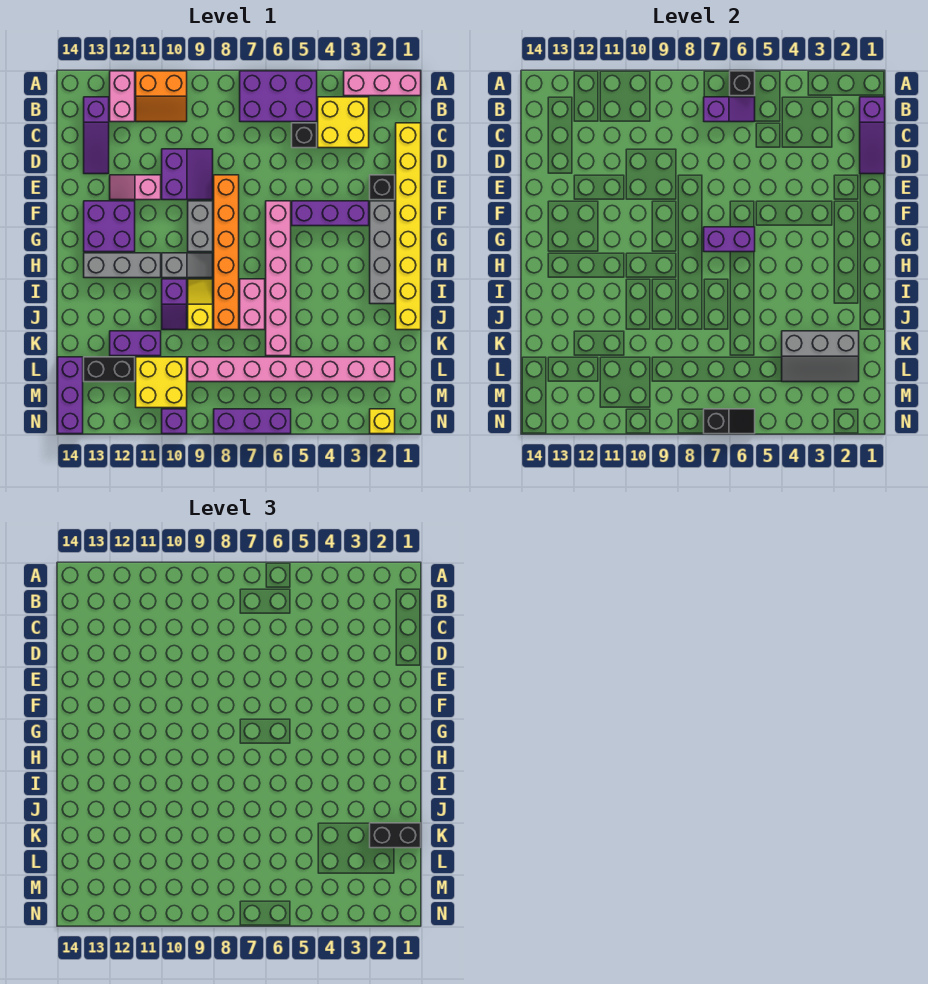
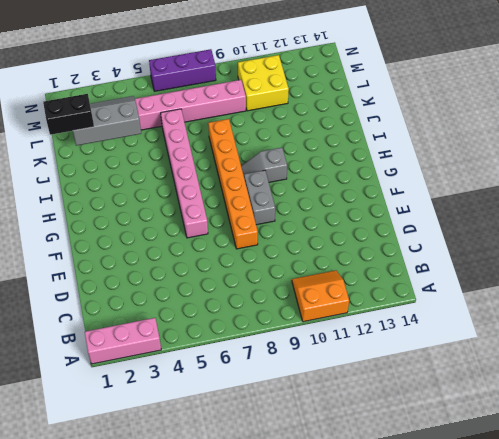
none -> purple 2x3 brick [240,71,317,122]
none -> pink 1x2 brick [110,71,135,122]
none -> yellow 2x2 brick [318,97,369,148]
none -> purple 1x3 slope [84,97,109,174]

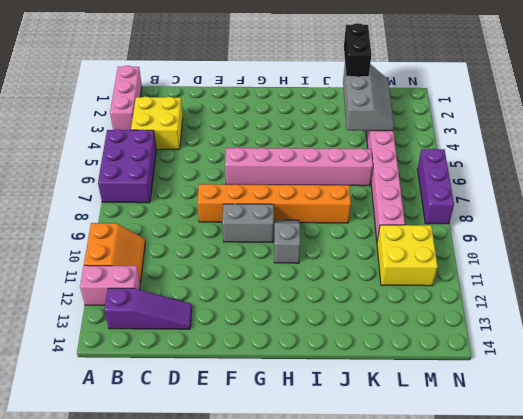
none -> yellow 1x8 brick [396,123,421,330]
none -> black 1x1 brick [292,123,317,148]
none -> purple 2x2 slope [162,149,213,200]
none -> black 1x1 brick [370,175,395,200]

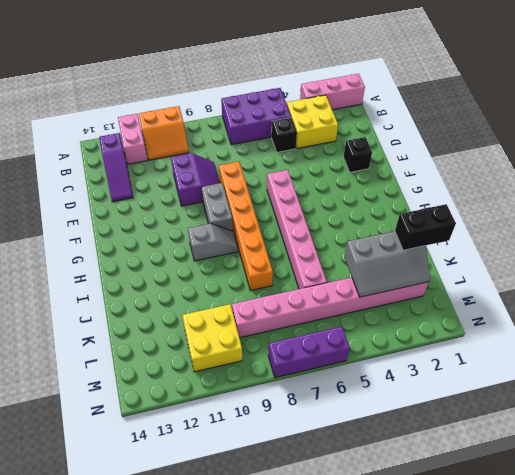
none -> yellow 1x8 brick [396,123,421,330]
none -> pink 1x2 slope [110,175,161,200]
none -> grey 1x4 brick [370,201,395,304]
none -> purple 1x3 brick [292,201,369,226]

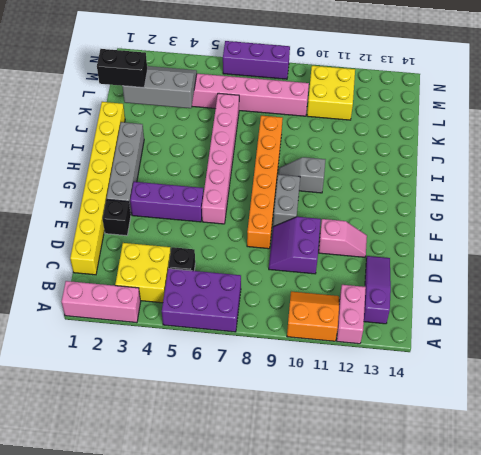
none -> purple 2x2 brick [84,201,135,252]
none -> grey 1x3 brick [84,253,161,278]
none -> pink 1x2 brick [240,279,265,330]
none -> yellow 1x2 slope [188,279,213,330]

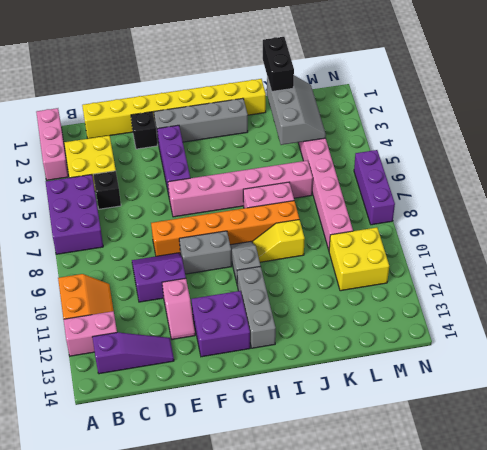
none -> purple 1x2 slope [162,279,187,330]
none -> purple 1x2 brick [110,331,161,356]
none -> black 1x2 brick [84,357,135,382]
none -> purple 1x3 brick [58,357,83,434]

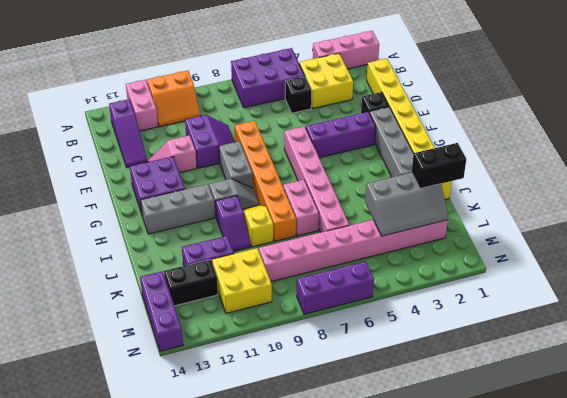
none -> yellow 1x1 brick [370,409,395,434]
none -> purple 1x1 brick [162,409,187,434]
none -> black 1x1 brick [730,71,755,96]
none -> purple 1x3 slope [860,97,885,174]

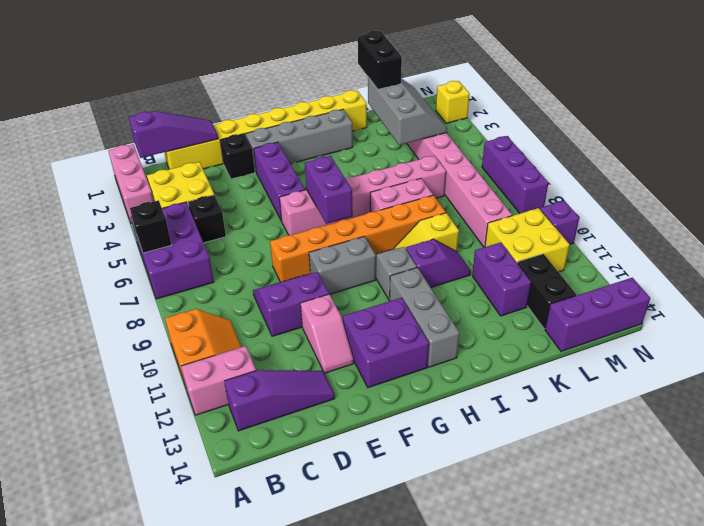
none -> purple 1x2 slope [704,97,755,122]
none -> black 1x2 slope [704,409,755,434]

